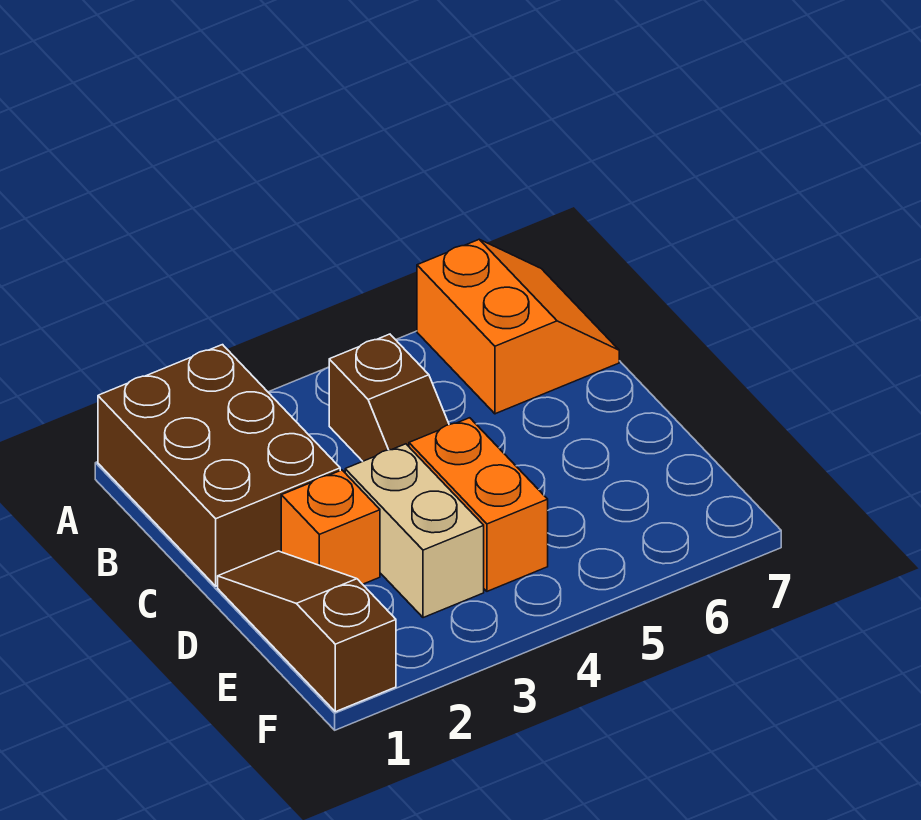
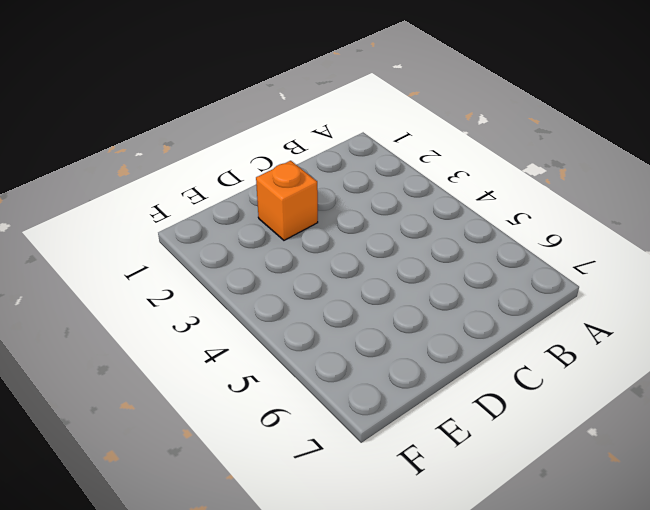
none -> brown 2x3 brick [98,345,340,586]
none -> orange 2x2 slope [417,239,619,414]

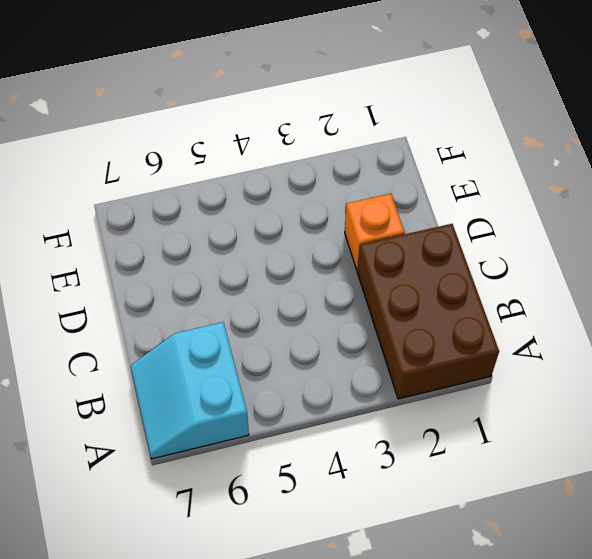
cyan 2x2 slope [131,322,249,459] -> orange 2x2 slope [417,239,619,414]
none -> brown 1x2 slope [329,334,449,461]
none -> brown 1x3 slope [218,551,396,712]

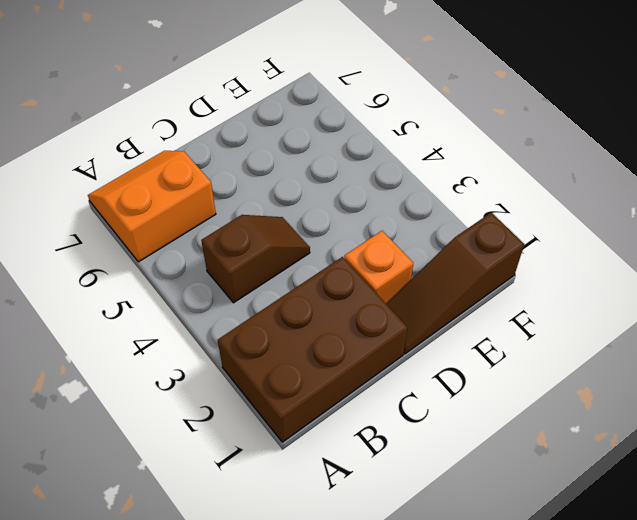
none -> tan 1x2 brick [345,444,484,618]
none -> orange 1x2 brick [409,418,548,591]

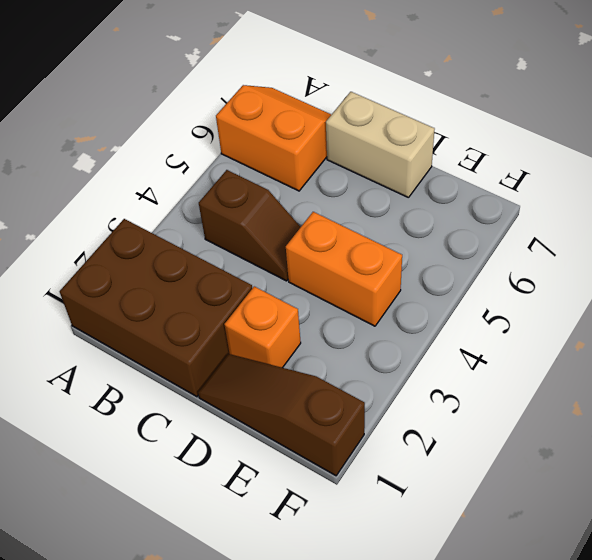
tan 1x2 brick [326,92,435,198] -> tan 1x2 brick moved to [345,444,484,618]

